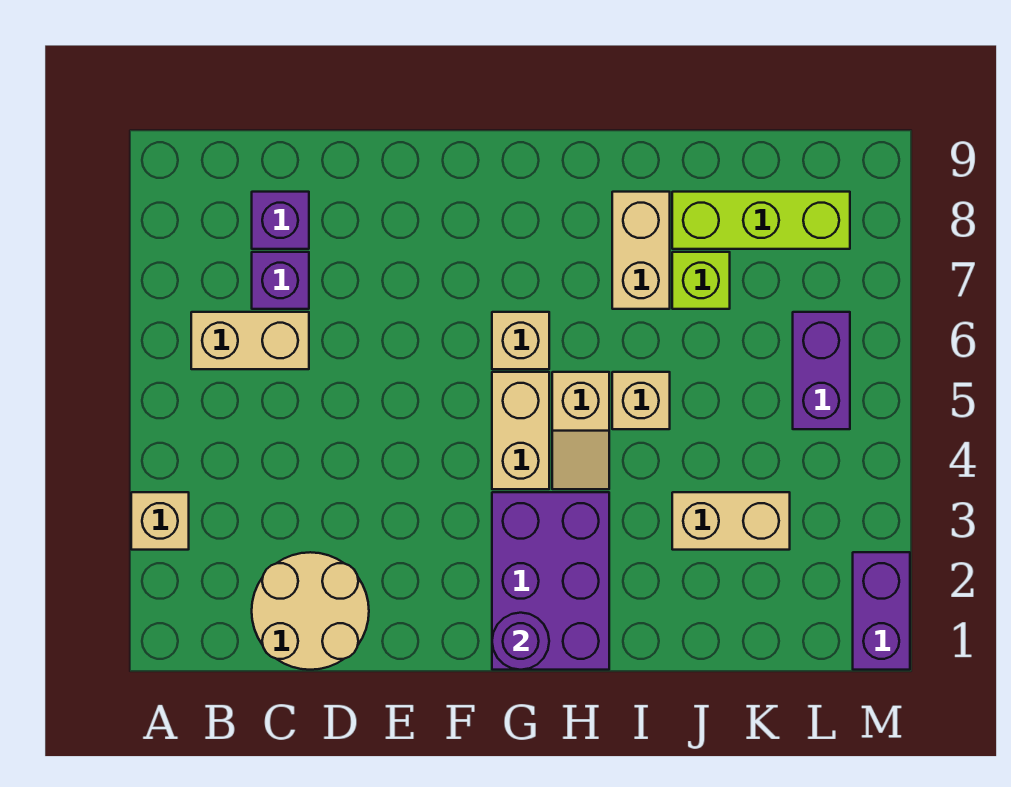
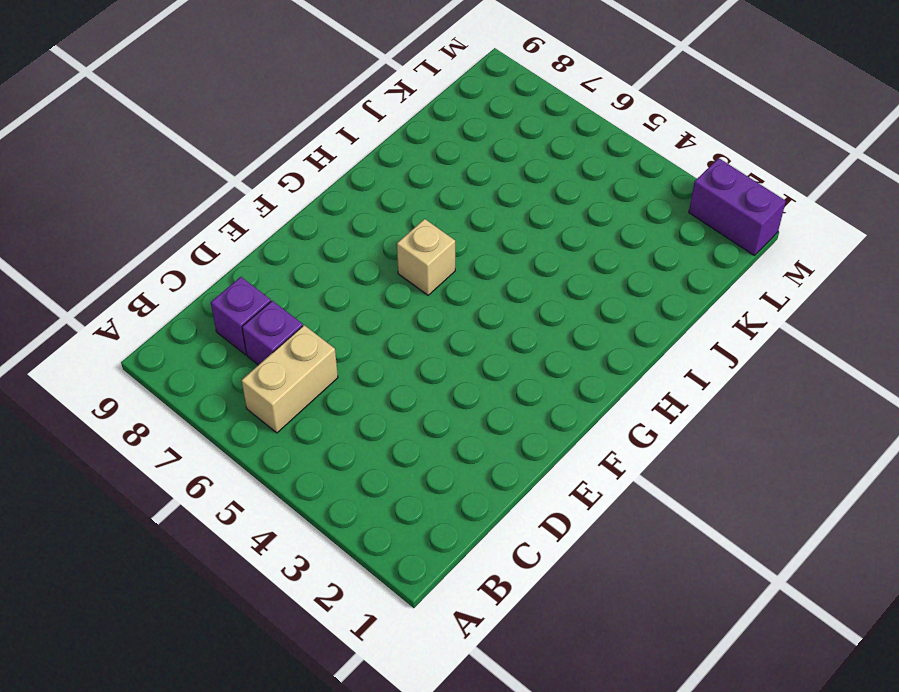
none -> tan 1x1 brick [131,492,189,550]
none -> tan 2x2 round brick [252,552,369,670]
none -> purple 2x3 brick [492,492,609,670]

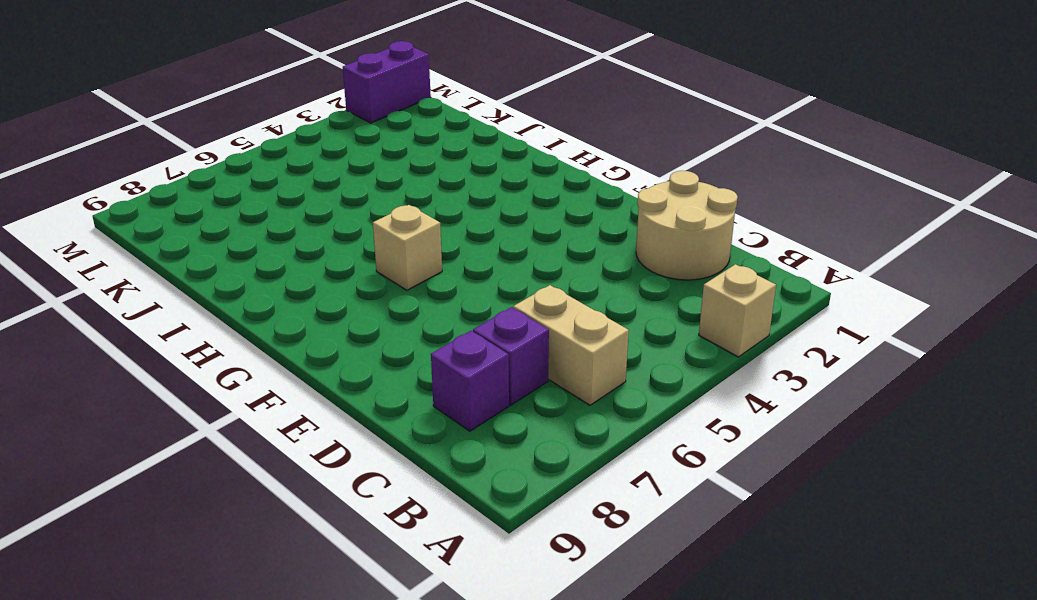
none -> purple 2x3 brick [492,492,609,670]
none -> tan 1x2 brick [492,372,549,489]
none -> tan 1x2 slope [552,372,609,489]

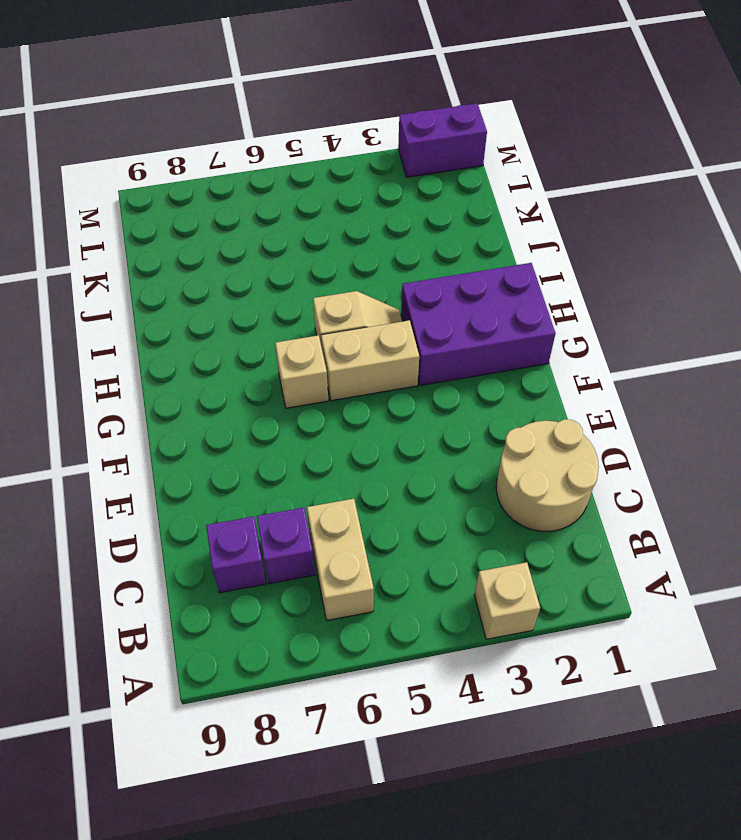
none -> tan 1x1 brick [612,372,670,429]
none -> tan 1x2 brick [612,192,670,309]
none -> tan 1x2 brick [672,492,790,550]

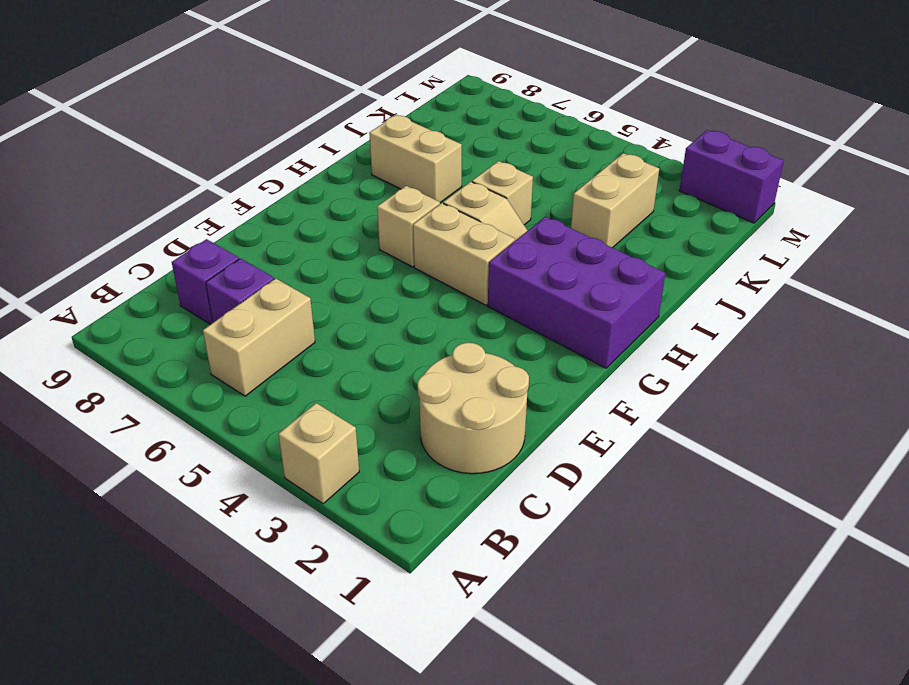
none -> lime 1x1 brick [672,252,730,309]
none -> lime 1x3 brick [672,192,850,249]
none -> purple 1x2 brick [793,312,850,429]

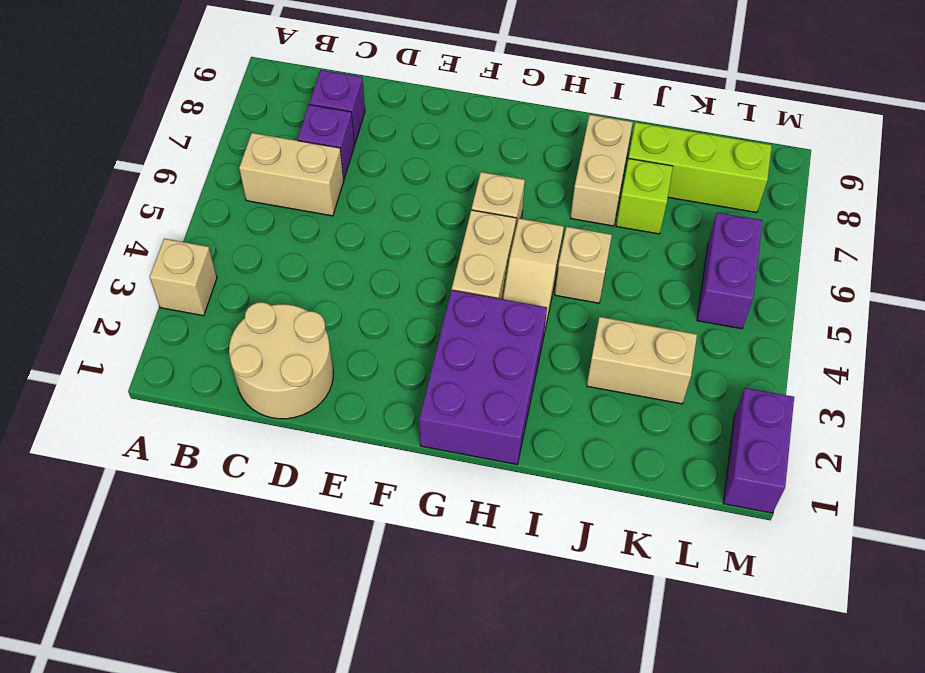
none -> purple 1x1 round brick [492,613,549,670]

